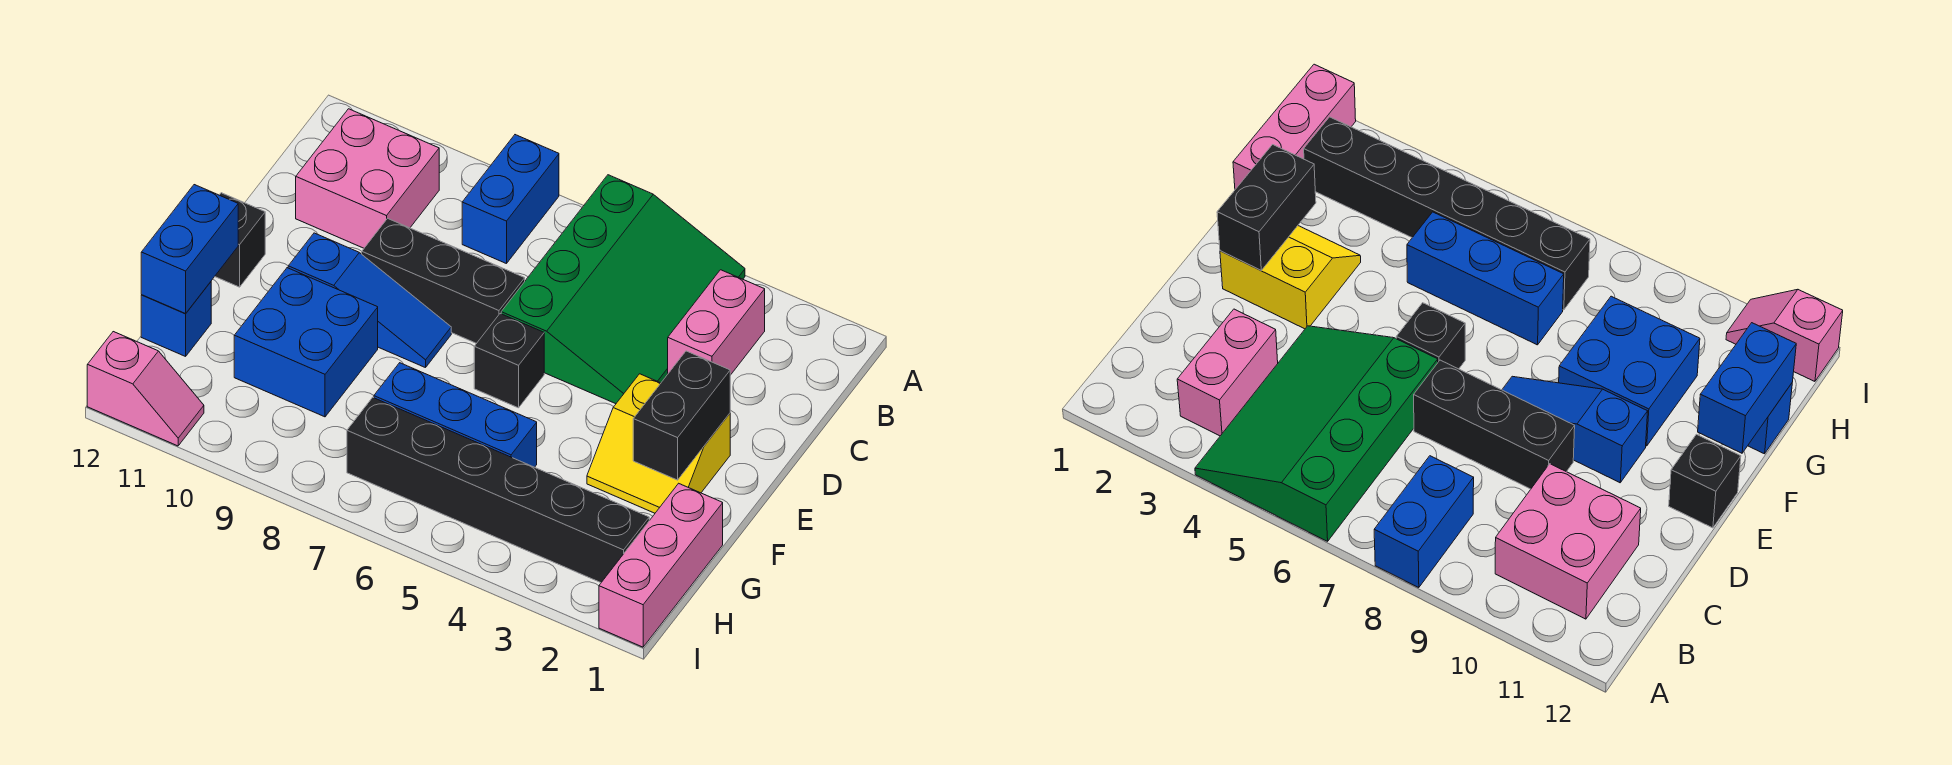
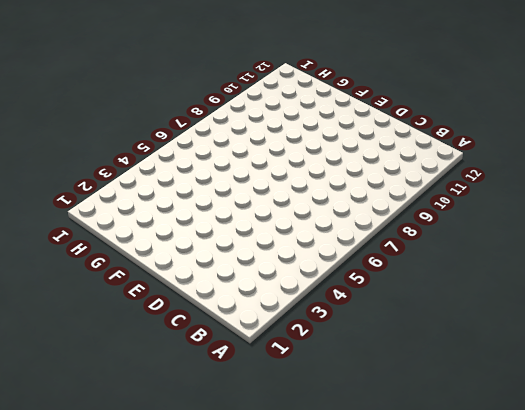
none -> green 3x4 slope [501,175,745,404]
none -> blue 1x2 brick [462,135,559,264]
none -> pink 1x2 brick [668,270,765,375]

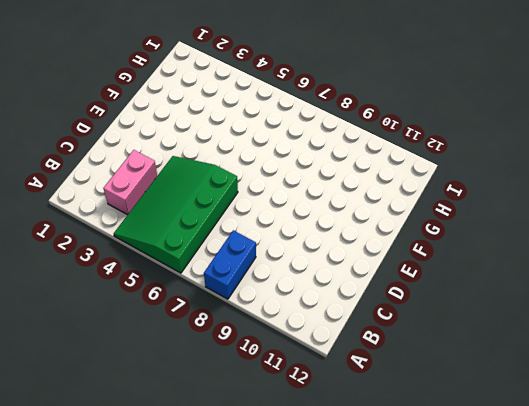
none -> pink 2x2 brick [296,109,439,248]
none -> black 1x3 brick [362,218,525,343]
none -> yellow 2x2 slope [587,374,730,513]

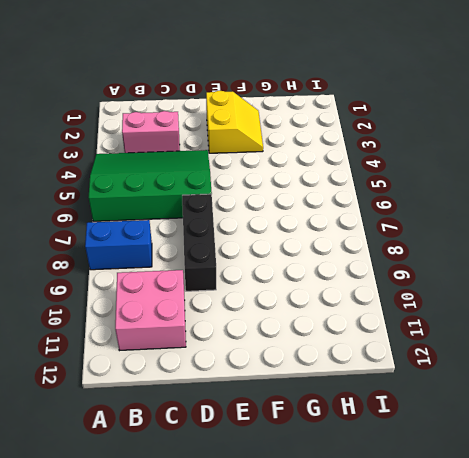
none -> black 1x1 brick [474,314,544,408]
none -> blue 1x3 slope [288,233,451,368]
none -> black 1x1 brick [215,193,265,287]

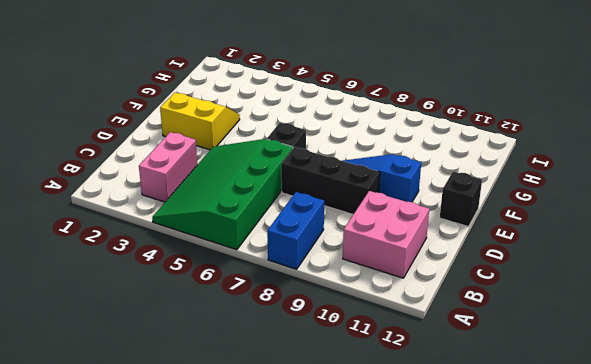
none -> blue 2x2 brick [234,268,378,417]
none -> pink 1x3 brick [599,483,723,647]
none -> blue 1x3 brick [374,363,537,467]

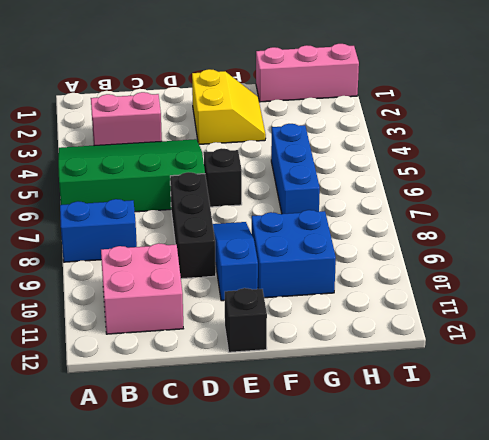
none -> blue 1x1 brick [141,282,211,356]
none -> black 1x6 brick [347,397,649,583]
none -> pink 1x2 slope [87,332,204,446]

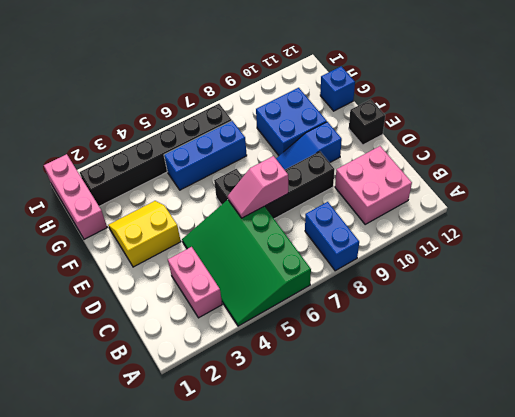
pink 1x2 slope [228,156,288,218] -> pink 1x2 slope moved to [87,332,204,446]
none -> black 1x2 brick [633,351,730,480]
none -> blue 1x2 brick [141,185,238,314]

